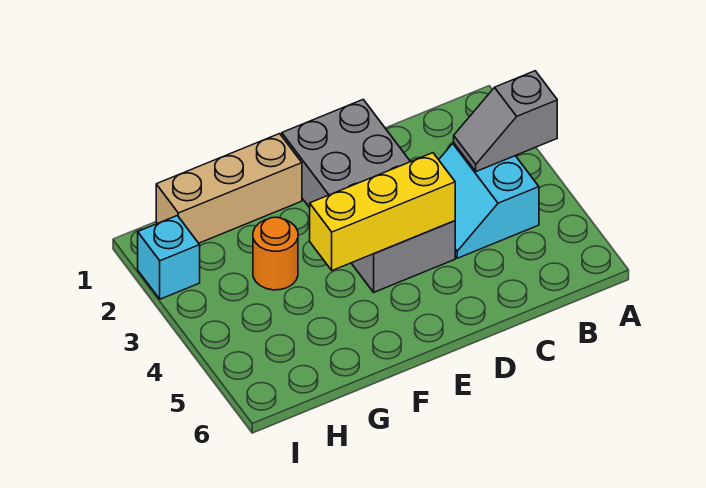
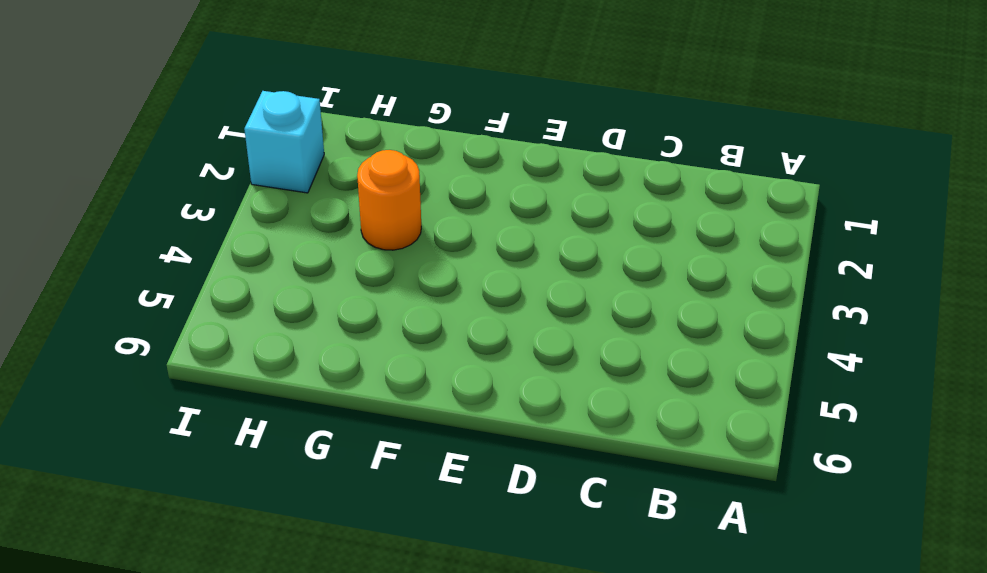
none -> cyan 2x2 slope [439,143,539,258]
none -> grey 2x4 brick [282,100,455,292]

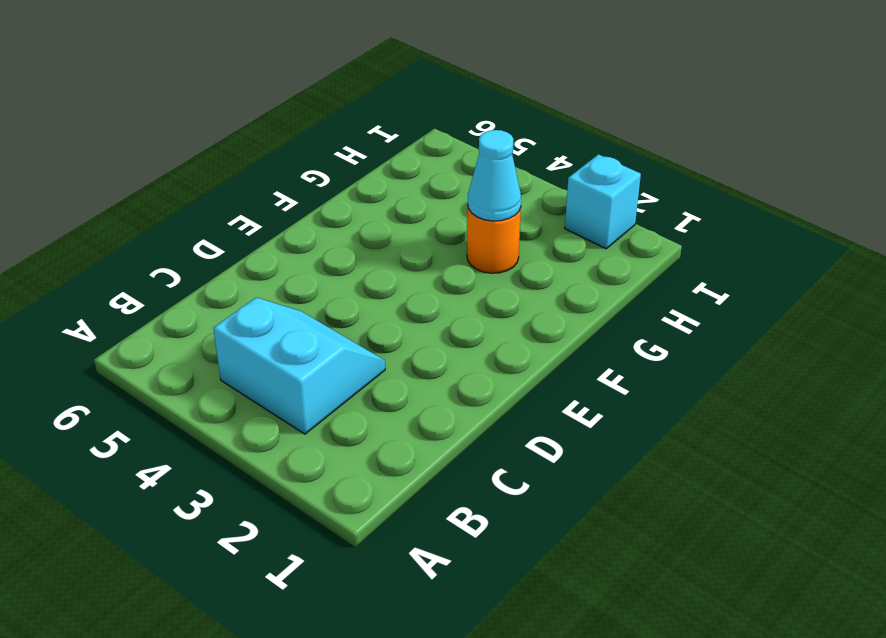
cyan 1x1 cone [468,130,521,221] -> none
none -> grey 2x4 brick [282,100,455,292]
none -> tan 1x3 brick [156,134,302,243]

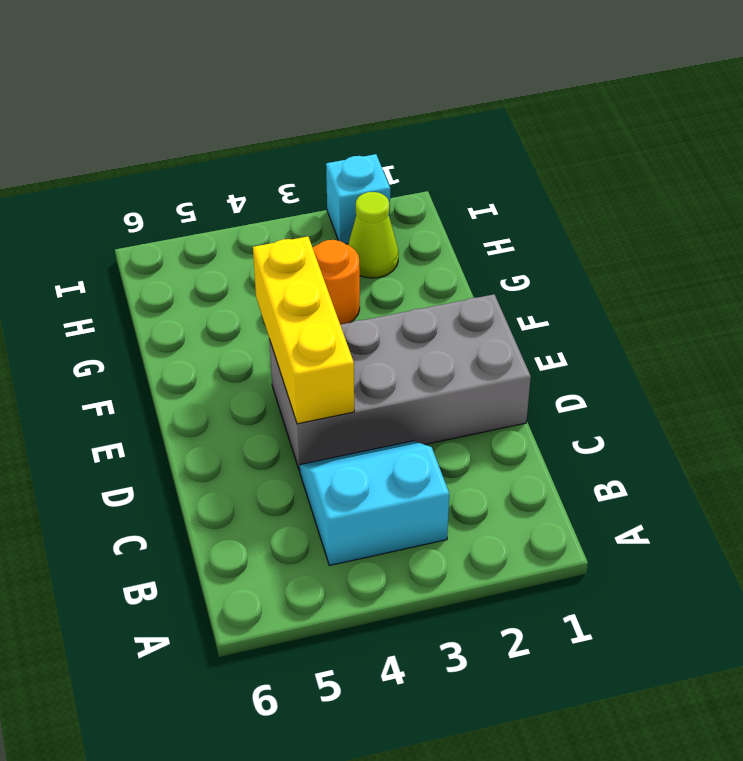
lime 1x1 cone [348,192,399,278] -> none
none -> tan 1x3 brick [156,134,302,243]
none -> grey 1x2 slope [454,71,557,171]

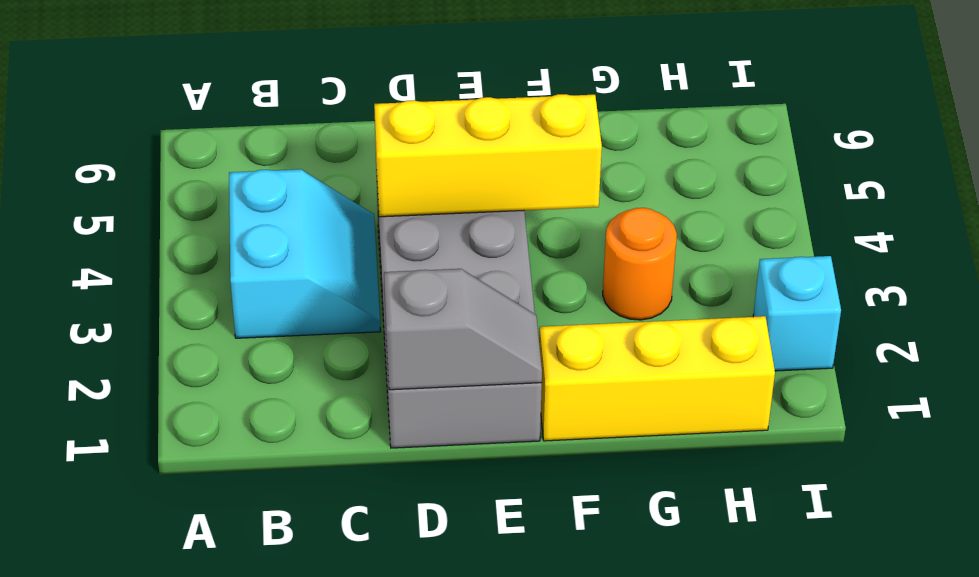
grey 1x2 slope [384,269,542,390] -> grey 1x2 slope moved to [454,71,557,171]
yellow 1x3 brick [539,316,775,441] -> tan 1x3 brick [156,134,302,243]

